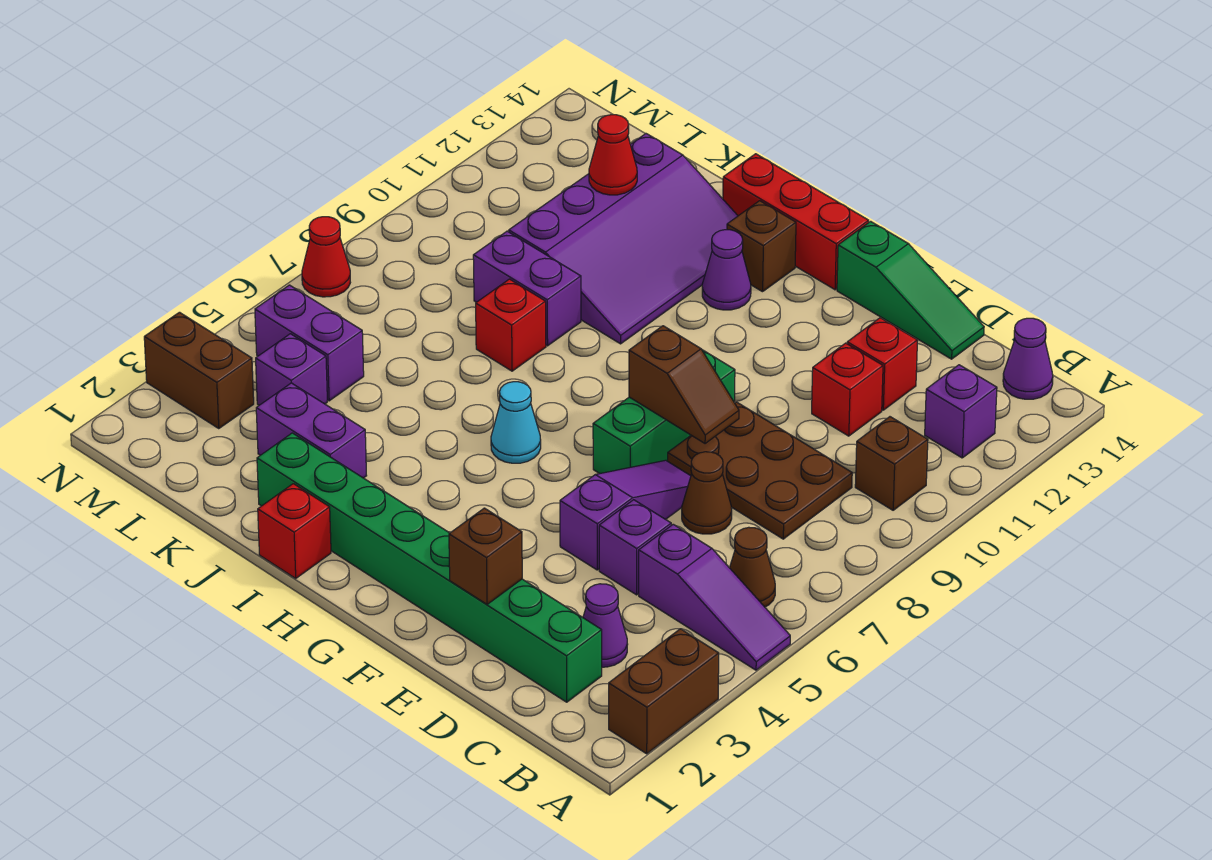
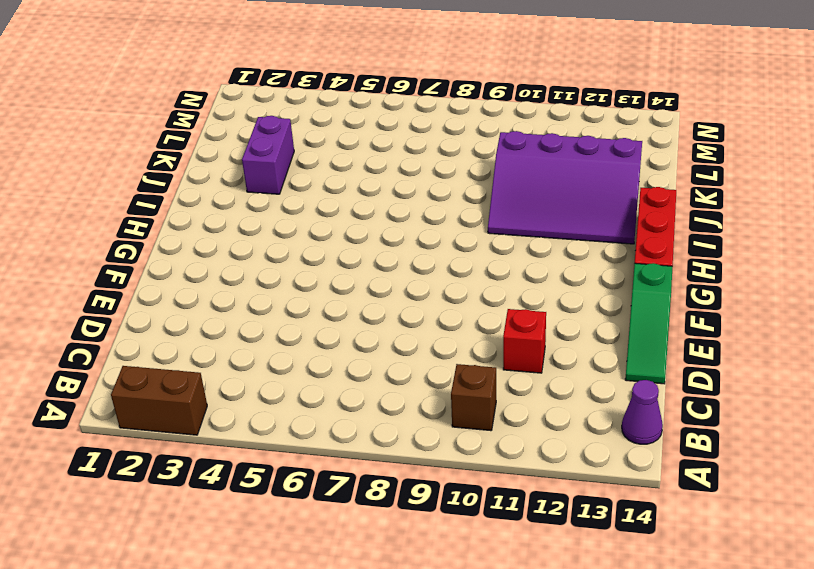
none -> purple 1x3 slope [639,524,790,670]
none -> brown 1x1 cone [730,527,775,607]
none -> purple 1x1 brick [925,365,997,458]
none -> green 1x8 brick [257,433,602,702]

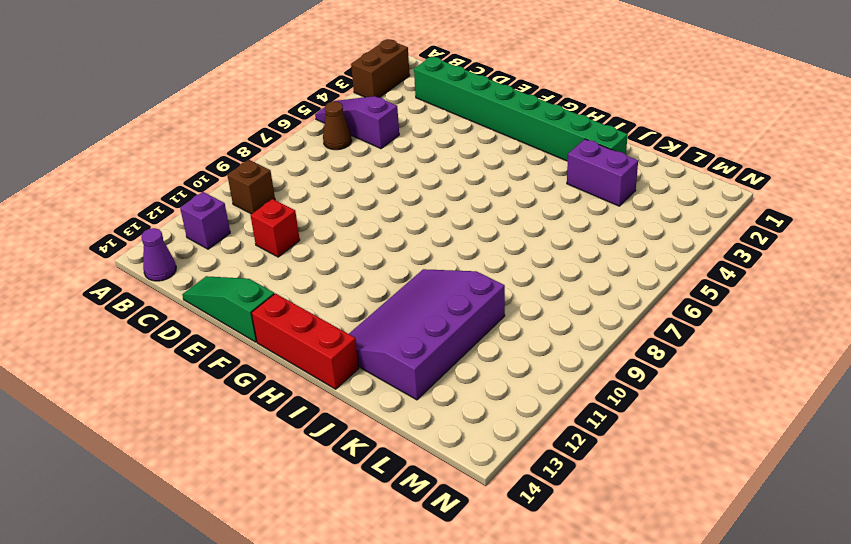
none -> purple 1x1 cone [583,584,628,667]
none -> brown 2x3 plate [668,402,852,539]
none -> purple 1x1 brick [599,500,671,595]
none -> brown 1x1 cone [682,452,732,534]

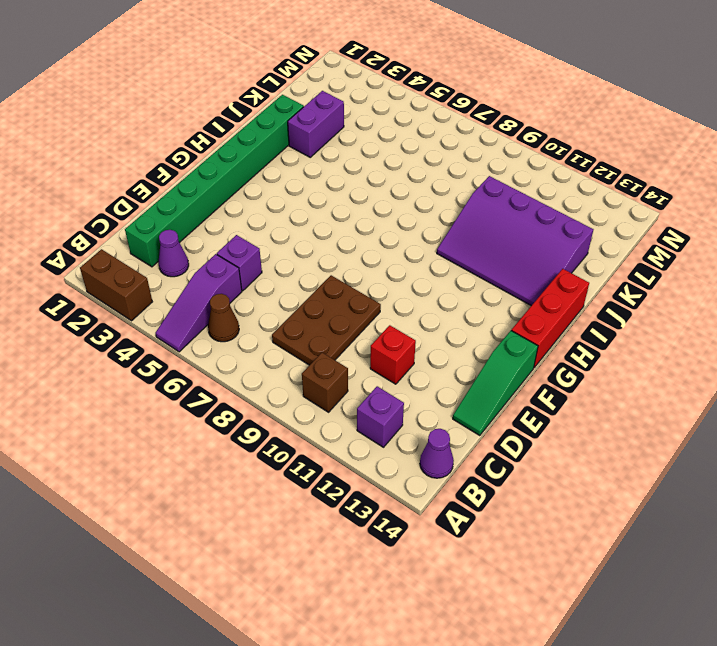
none -> brown 1x1 cone [682,452,732,534]
none -> red 1x1 brick [847,318,918,410]
none -> purple 1x3 slope [560,460,691,570]
none -> green 1x3 brick [593,350,735,474]

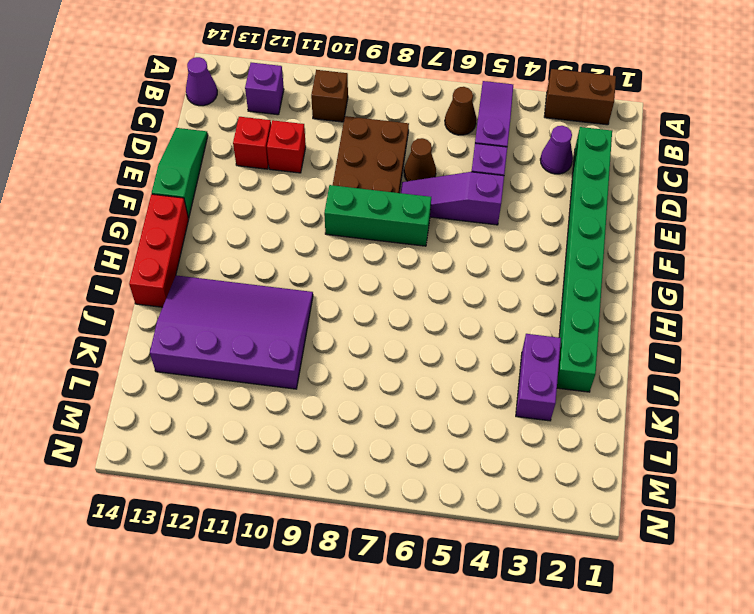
none -> cyan 1x1 cone [491,382,541,463]
none -> purple 1x1 cone [702,230,751,310]
none -> brown 1x1 brick [727,201,796,292]
none -> red 1x1 brick [258,484,331,578]

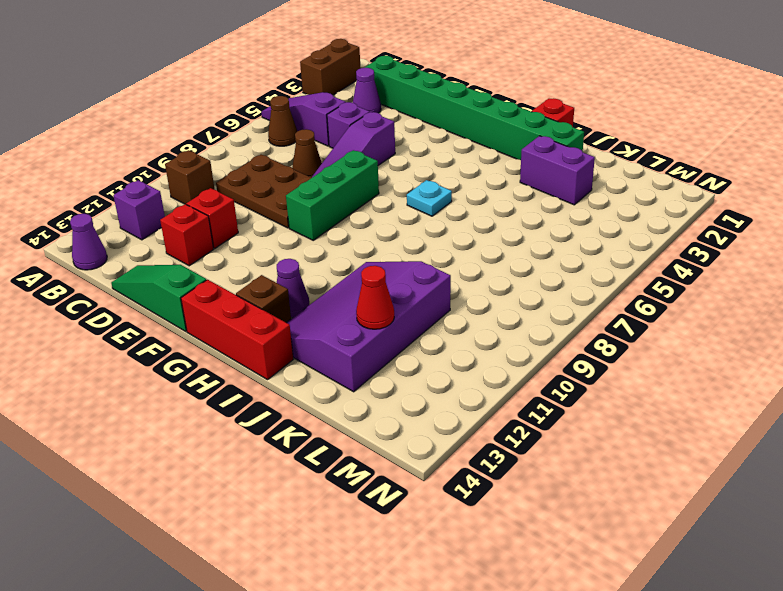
cyan 1x1 plate [407,180,452,216] -> cyan 1x1 cone [491,382,541,463]
none -> red 1x1 brick [476,279,546,371]
none -> purple 1x2 brick [473,231,581,346]
none -> purple 1x1 brick [256,334,327,405]
none -> purple 1x2 brick [255,285,364,401]

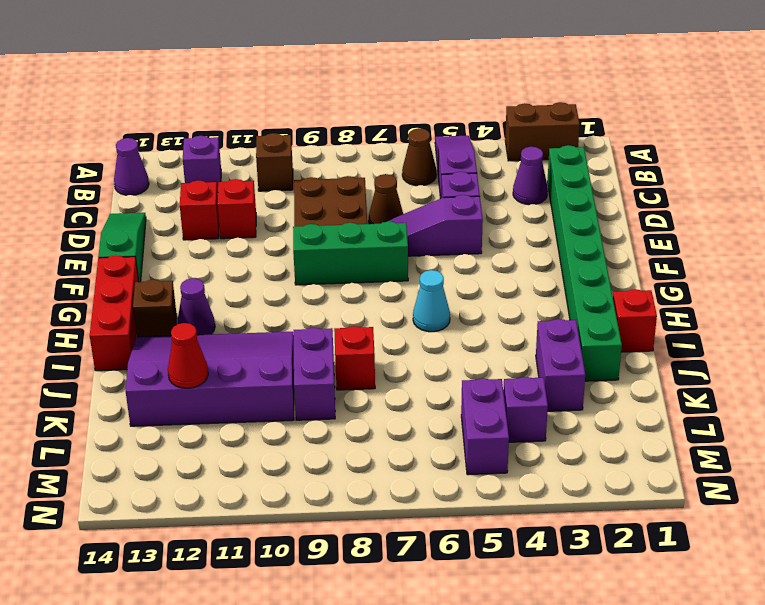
none -> brown 1x2 brick [144,312,254,429]
none -> red 1x1 cone [302,217,350,297]
none -> brown 1x1 brick [449,508,522,604]
none -> brown 1x2 slope [629,326,739,444]

